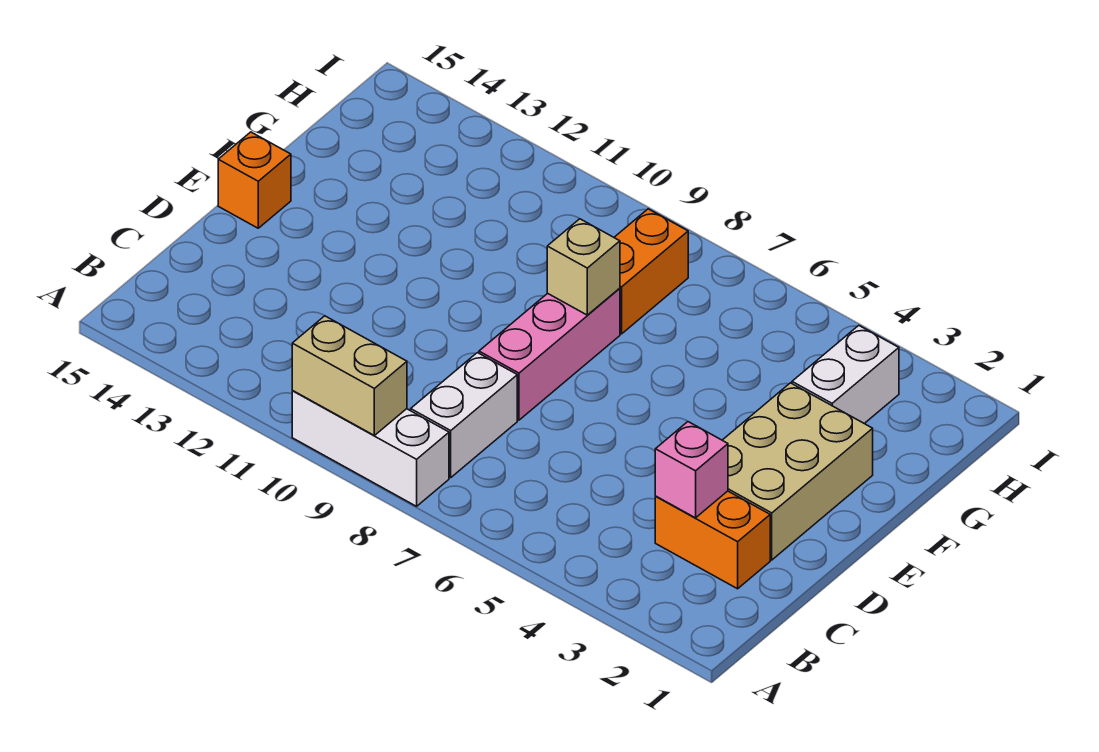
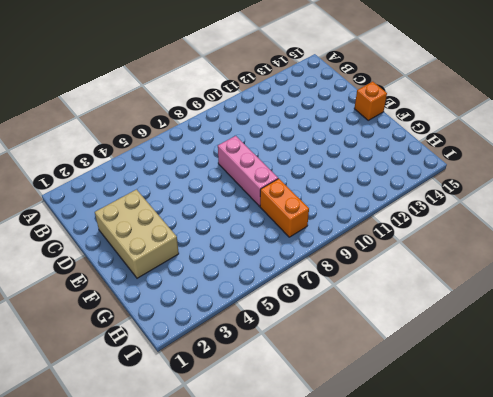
none -> white 1x3 brick [292,391,449,506]
none -> white 1x2 brick [411,353,517,478]

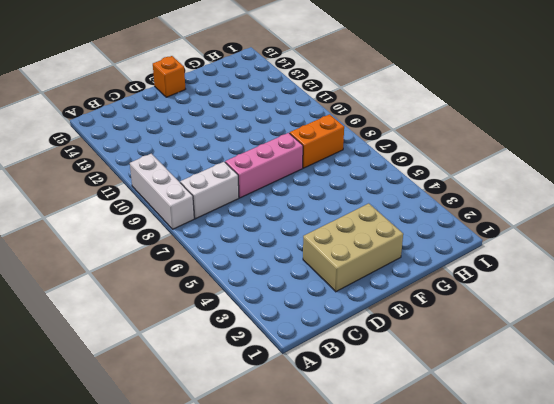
none -> orange 1x2 brick [655,491,770,589]
none -> white 1x2 brick [792,326,899,424]

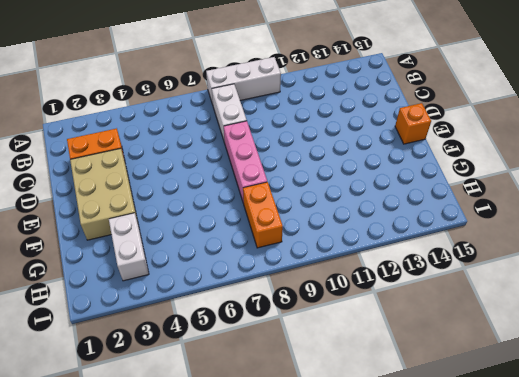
none -> tan 1x2 brick [292,316,407,435]
none -> pink 1x1 brick [655,422,728,518]

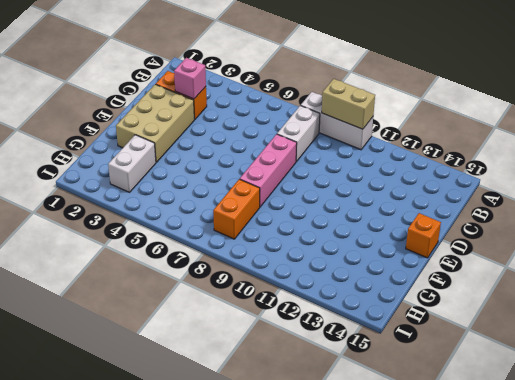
none -> tan 1x1 brick [547,219,620,315]

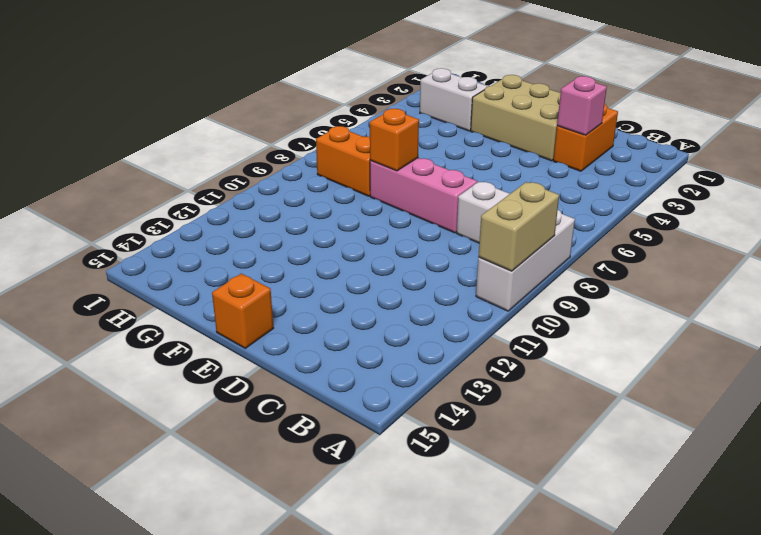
orange 1x1 brick [370,109,419,171] -> tan 1x1 brick [547,219,620,315]

